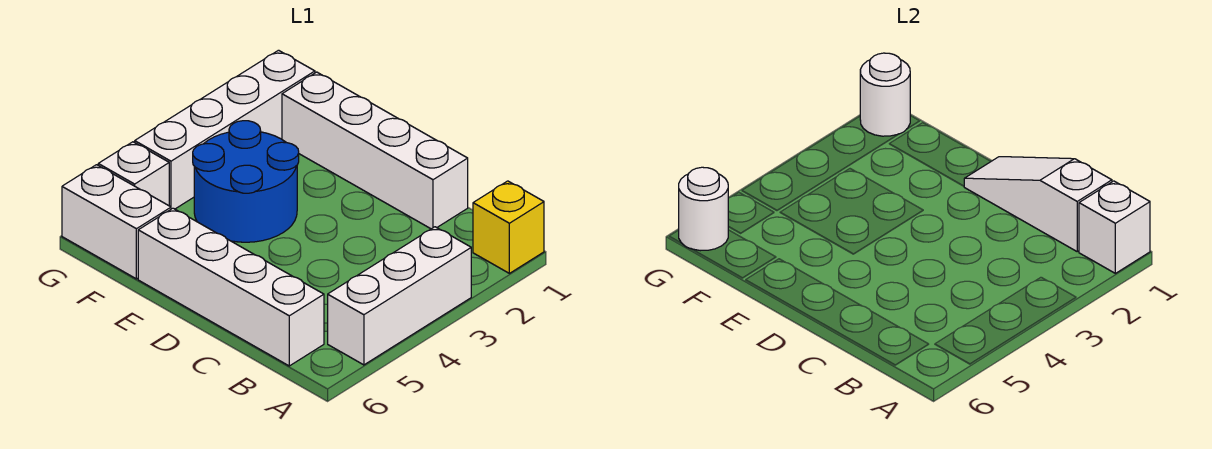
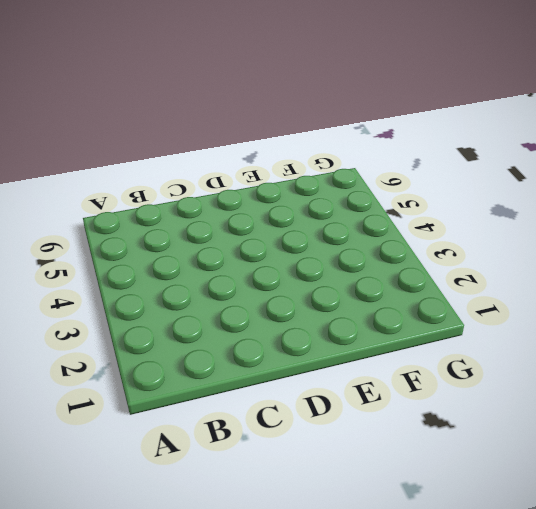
none -> yellow 1x1 brick [473,181,544,273]
none -> white 1x3 brick [328,227,471,365]
none -> white 1x4 brick [138,208,324,366]

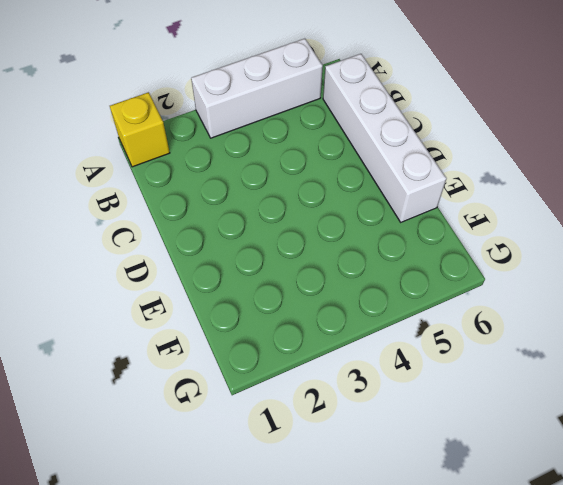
none -> white 1x4 brick [282,72,468,229]
none -> blue 2x2 round brick [193,121,299,242]
none -> white 1x2 brick [62,165,171,279]

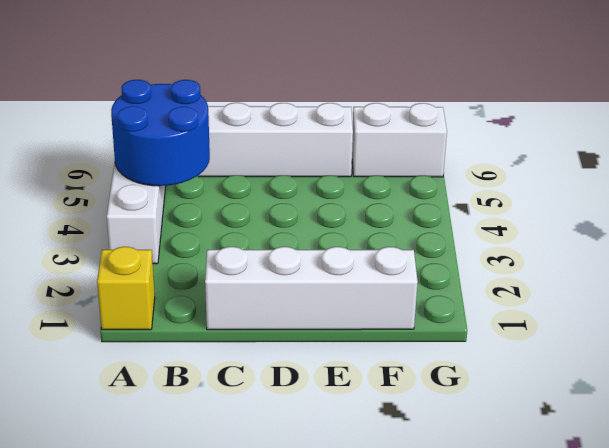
blue 2x2 round brick [111,80,210,186] -> blue 2x2 round brick moved to [193,121,299,242]
none -> white 1x4 brick [135,50,315,209]
none -> white 1x1 brick [98,142,169,206]
none -> white 1x1 brick [1079,181,1150,273]

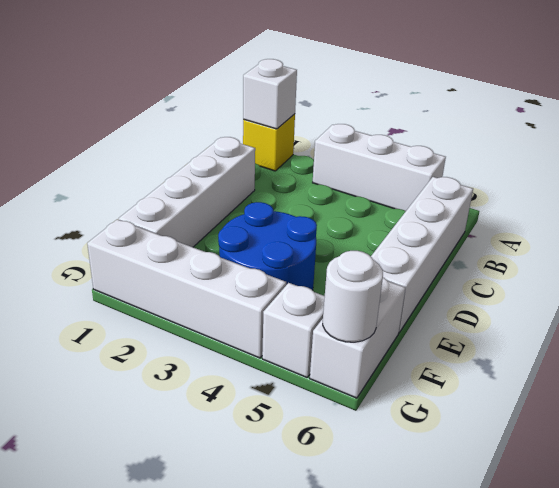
none -> white 1x3 slope [964,157,1112,251]
none -> white 1x1 round brick [860,53,910,136]

